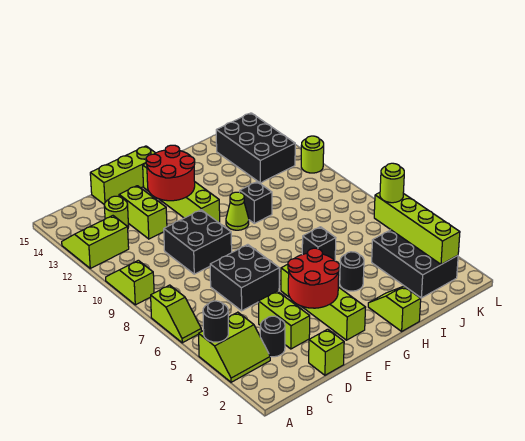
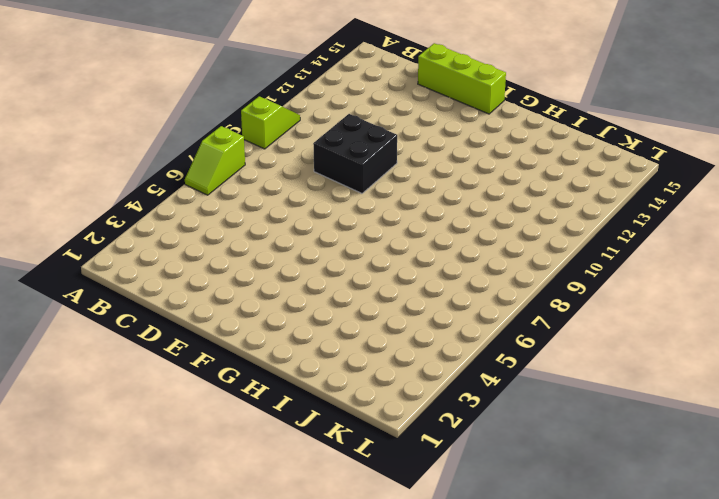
none -> lime 2x2 slope [199,312,270,382]
none -> lime 2x2 slope [62,216,129,268]
none -> black 1x1 round brick [260,316,285,357]

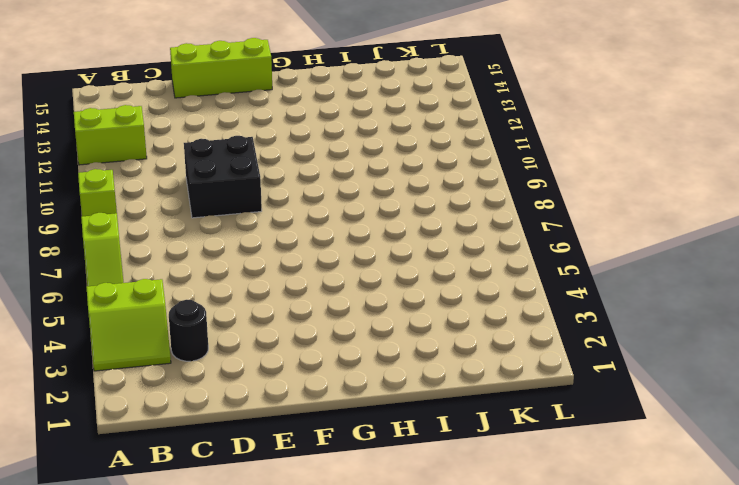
none -> lime 1x1 round brick [104,196,129,227]
none -> lime 1x1 brick [309,329,344,375]
none -> lime 1x2 brick [259,291,310,349]

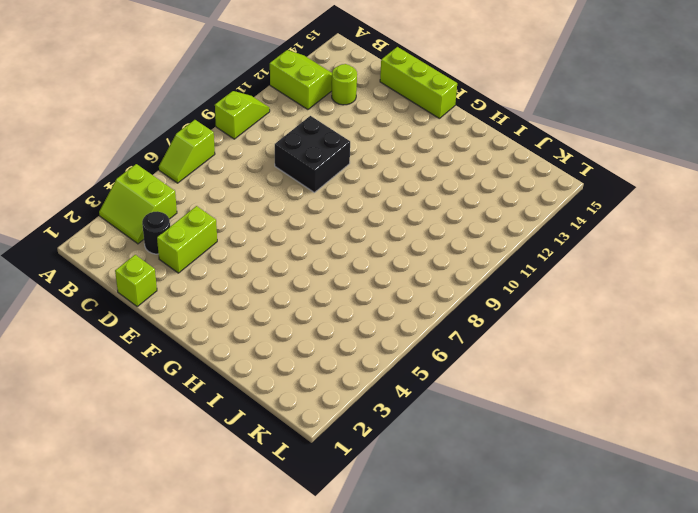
none -> black 2x2 brick [210,245,279,311]
none -> lime 1x2 brick [119,186,167,239]
none -> lime 1x4 brick [281,264,366,340]

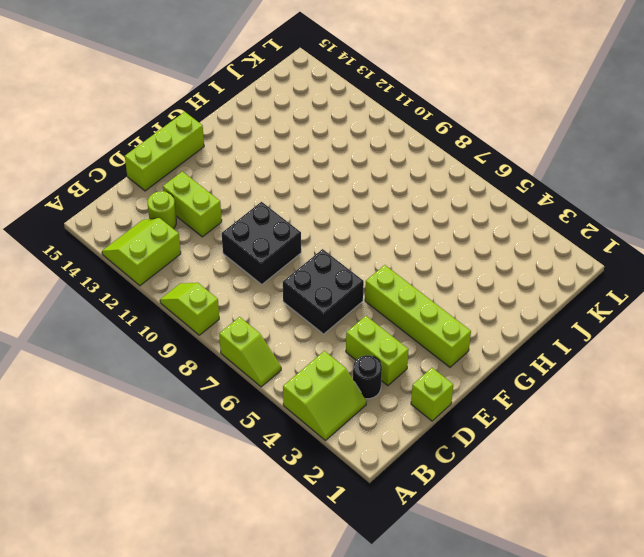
none -> lime 1x4 brick [143,164,220,223]
none -> lime 1x1 cone [226,192,249,230]
none -> lime 1x2 slope [368,286,421,331]

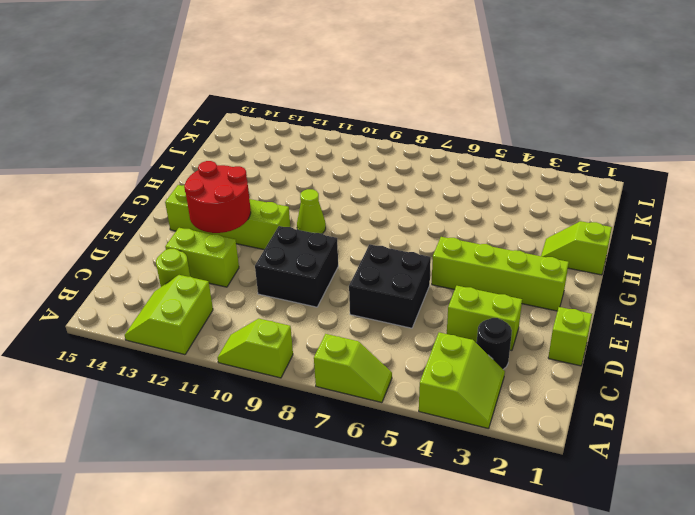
none -> lime 1x3 brick [90,146,155,205]
none -> black 1x1 round brick [340,252,364,291]
none -> black 1x1 brick [302,227,336,260]

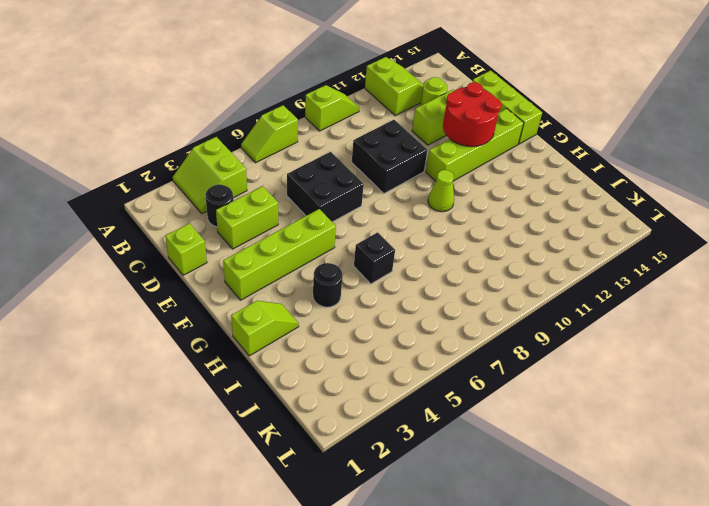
none -> black 1x1 brick [240,182,272,223]
none -> black 2x3 brick [372,230,458,298]
none -> black 2x3 brick [216,113,295,183]

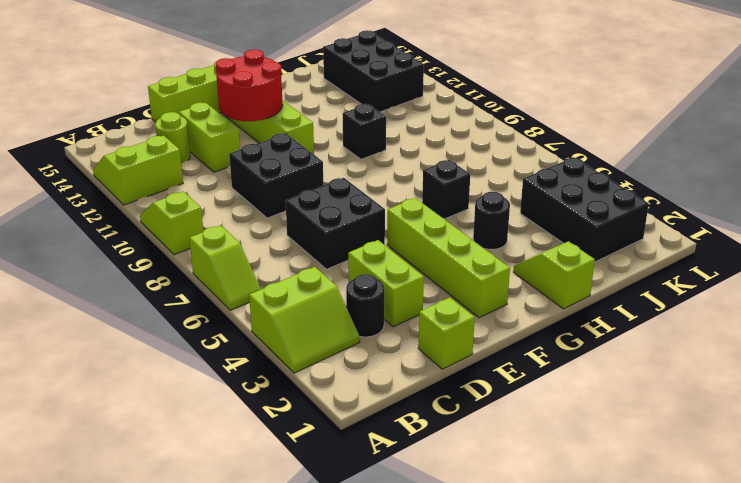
none -> lime 1x1 cone [226,192,249,230]
none -> lime 1x1 round brick [301,136,324,173]
none -> black 1x1 round brick [203,301,228,342]

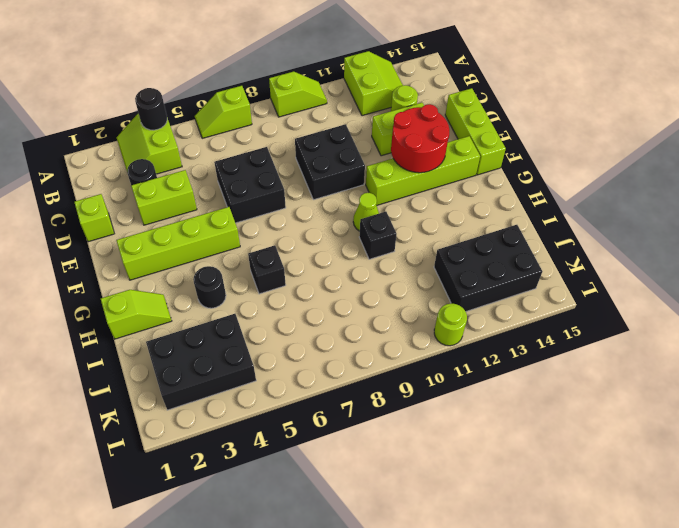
none -> red 2x2 round brick [288,248,339,308]
none -> lime 1x4 brick [374,193,460,264]
none -> lime 1x1 round brick [380,163,404,203]

